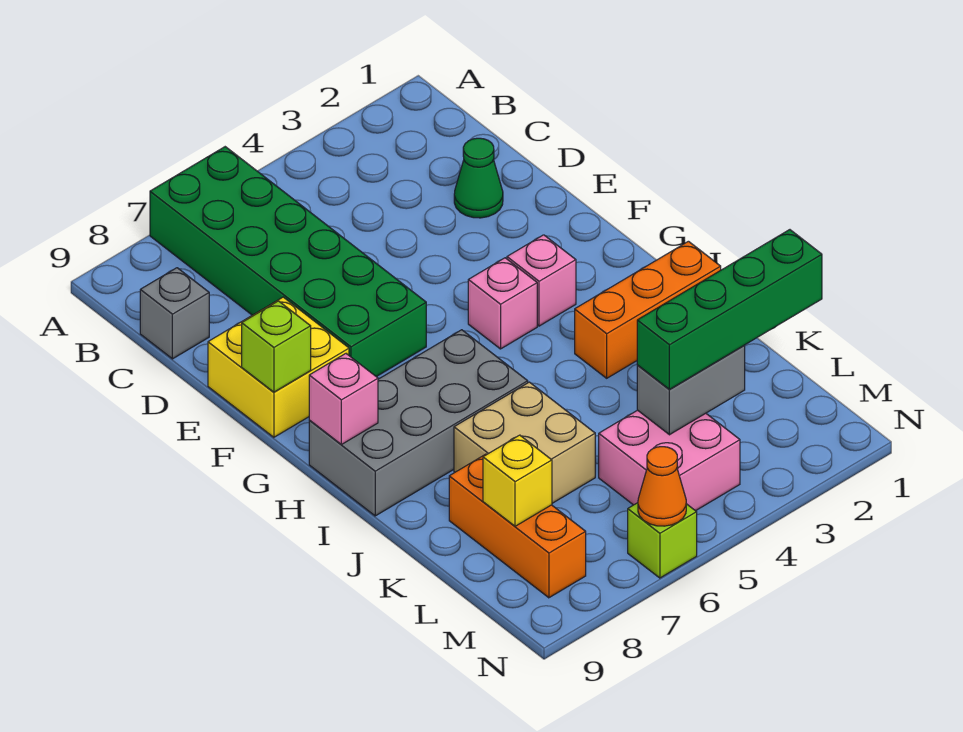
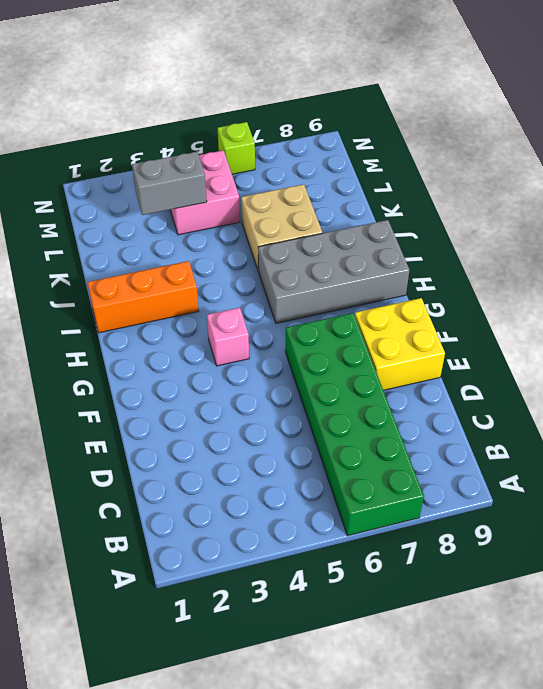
none -> grey 1x1 brick [140,268,209,359]
none -> green 1x1 cone [454,138,503,218]
none -> pink 1x1 brick [507,235,576,326]

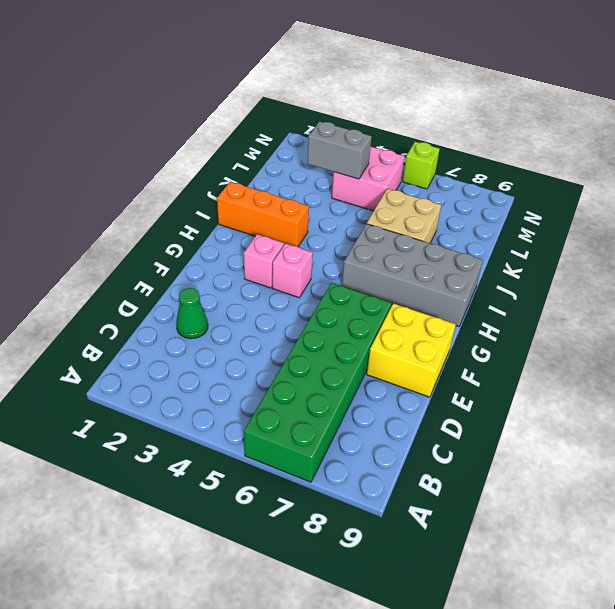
none -> grey 1x1 brick [140,268,209,359]
none -> orange 1x3 brick [449,454,586,598]
none -> lime 1x1 brick [242,301,311,392]

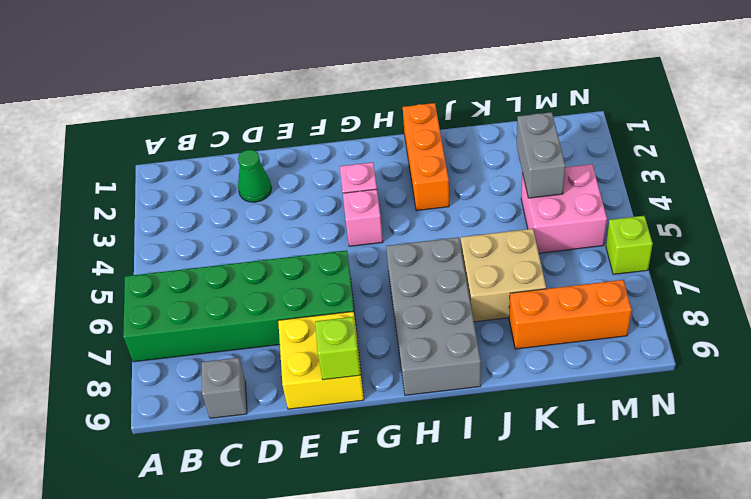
none -> pink 1x1 brick [309,354,378,445]
none -> yellow 1x1 brick [483,435,552,526]
none -> orange 1x1 cone [638,447,686,526]

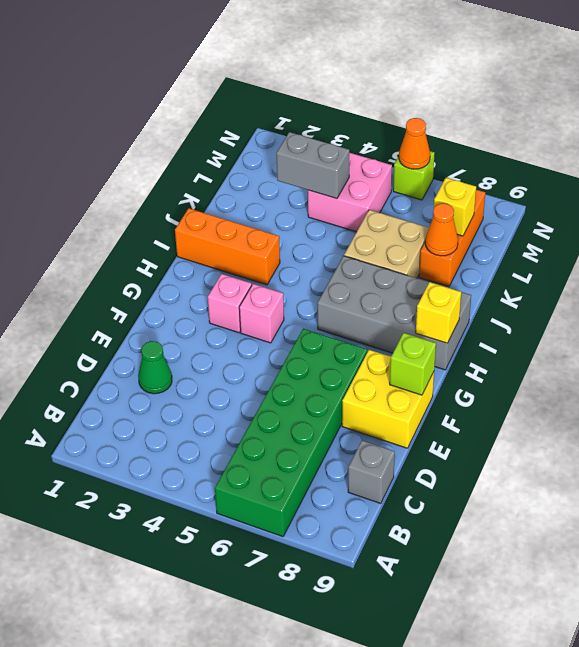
yellow 1x1 brick [416,282,461,343] -> pink 1x1 brick [309,354,378,445]
orange 1x1 cone [425,203,458,256] -> none
none -> green 1x4 brick [637,230,822,389]

